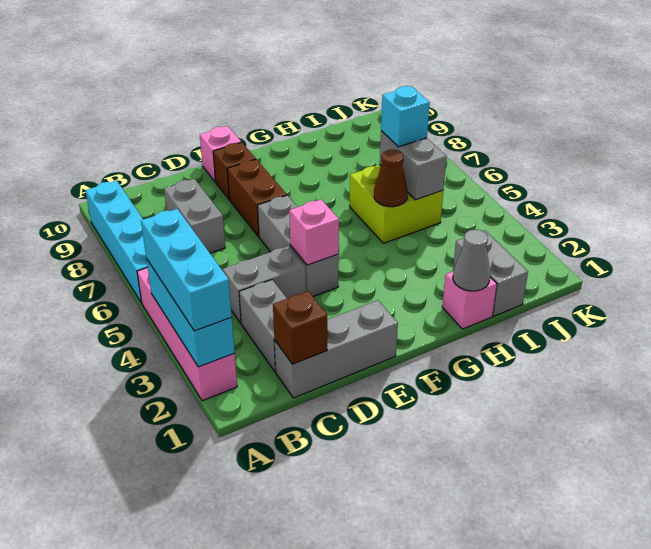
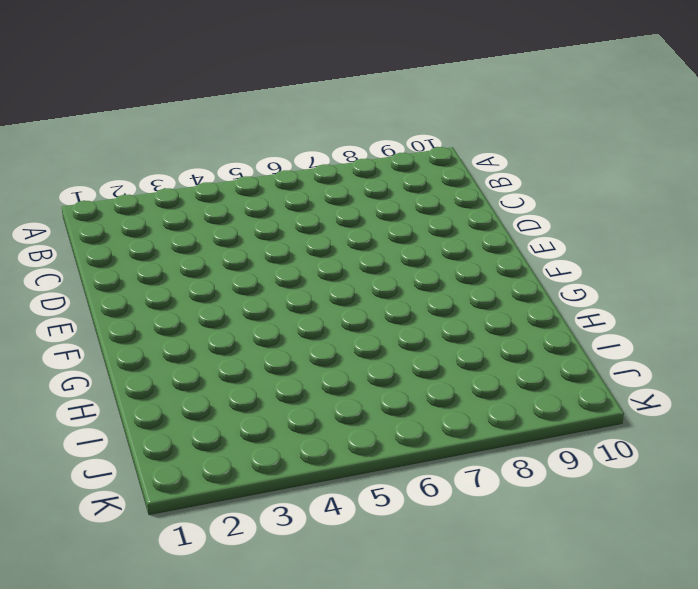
none -> pink 1x4 brick [137,268,237,401]
none -> cyan 1x4 brick [85,181,148,303]
none -> grey 1x3 brick [274,300,398,398]

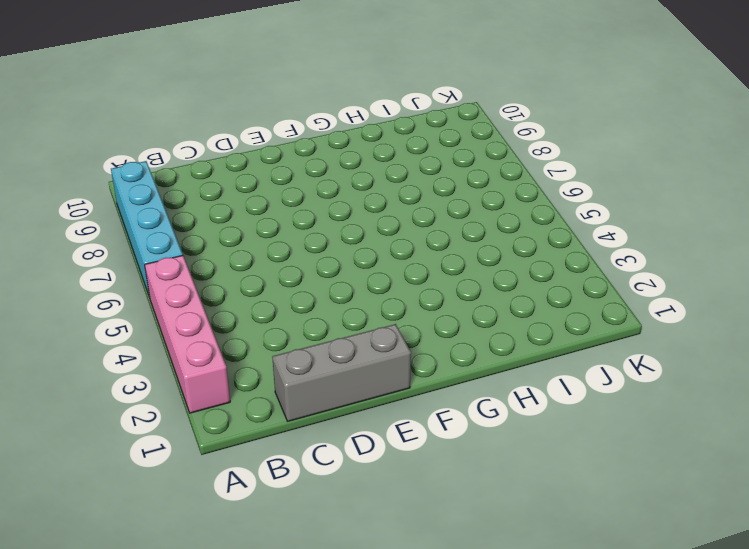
none -> grey 1x2 brick [239,280,287,372]
none -> grey 1x2 brick [223,246,306,323]
none -> grey 1x2 brick [164,179,225,253]

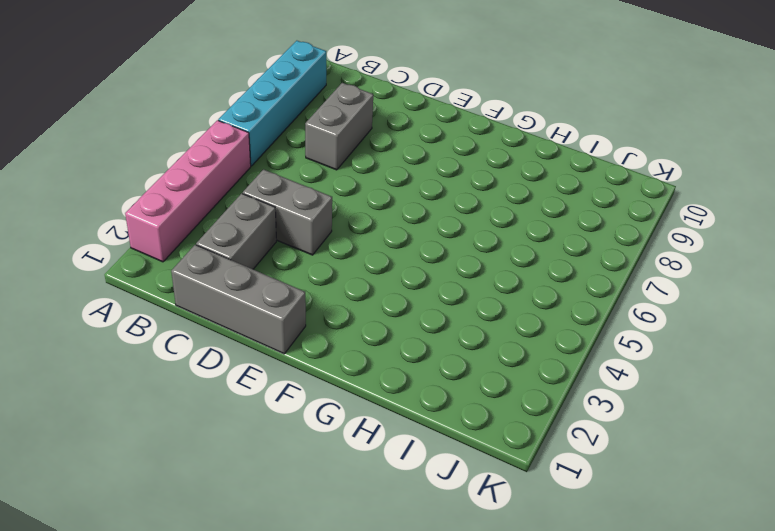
none -> grey 1x3 brick [258,195,339,296]
none -> brown 1x2 brick [227,159,287,237]
none -> brown 1x1 brick [213,142,256,199]

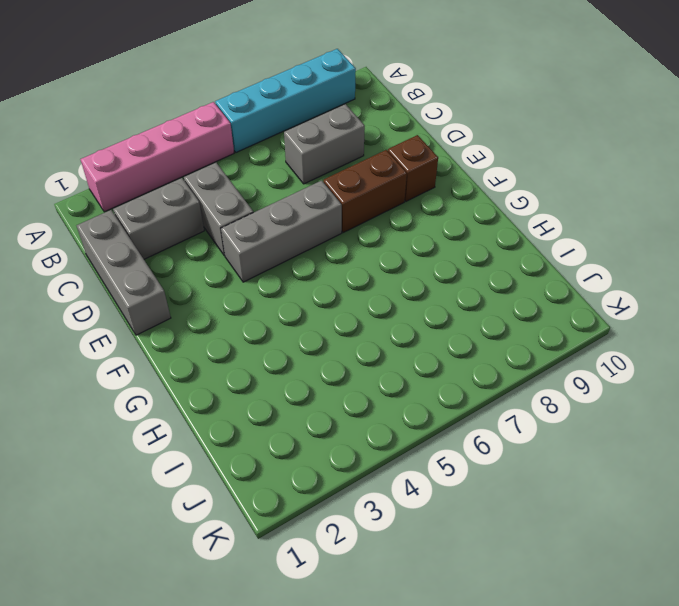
none -> pink 1x1 brick [200,126,241,182]
none -> pink 1x1 brick [442,272,497,329]
none -> lime 2x2 brick [350,165,443,243]

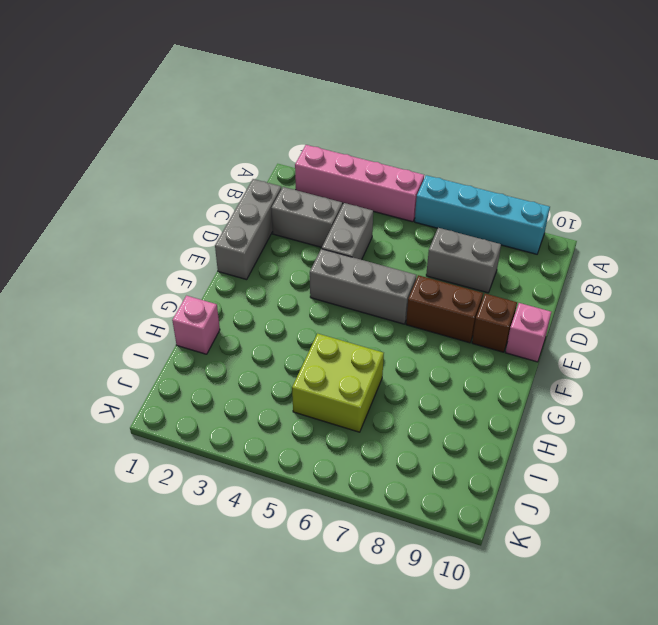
none -> grey 1x2 brick [453,230,528,316]
none -> cyan 1x3 brick [147,260,235,367]
none -> brown 1x1 brick [273,291,327,364]

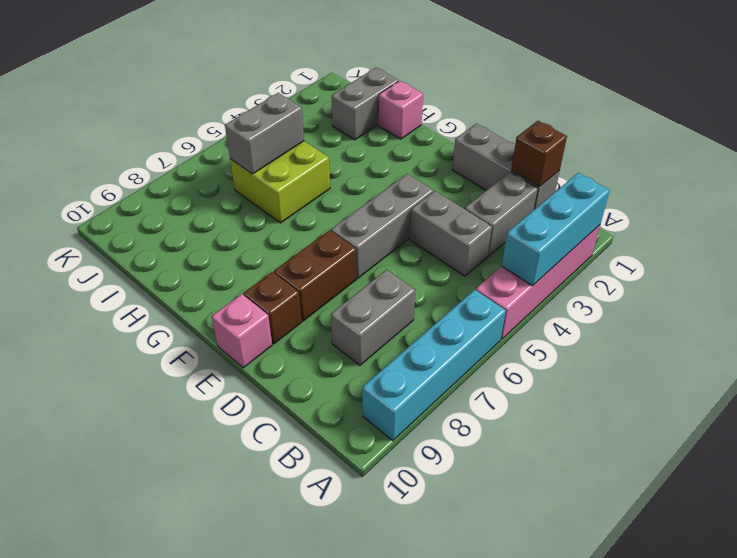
none -> pink 1x1 brick [289,200,339,265]
none -> grey 1x1 cone [453,230,490,291]
none -> brown 1x1 cone [374,150,408,207]

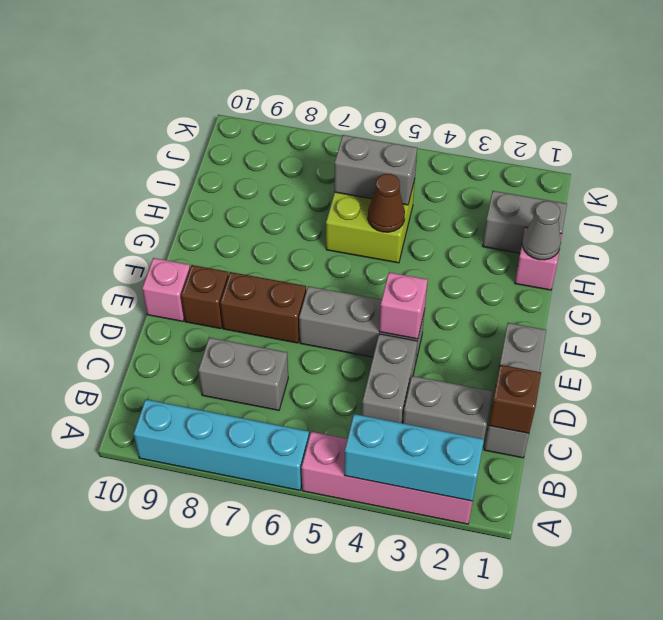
none -> cyan 1x3 brick [141,209,232,331]
none -> cyan 1x1 brick [381,86,430,147]

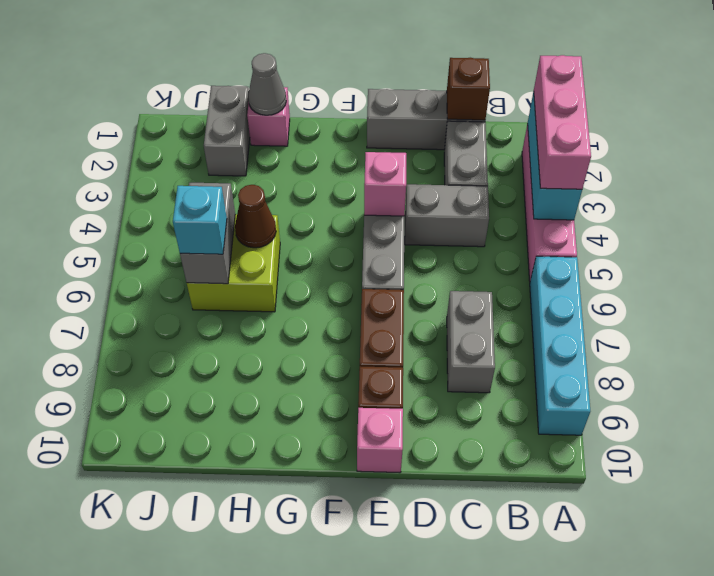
pink 1x3 brick [534,55,591,189] -> cyan 1x3 brick [141,209,232,331]

